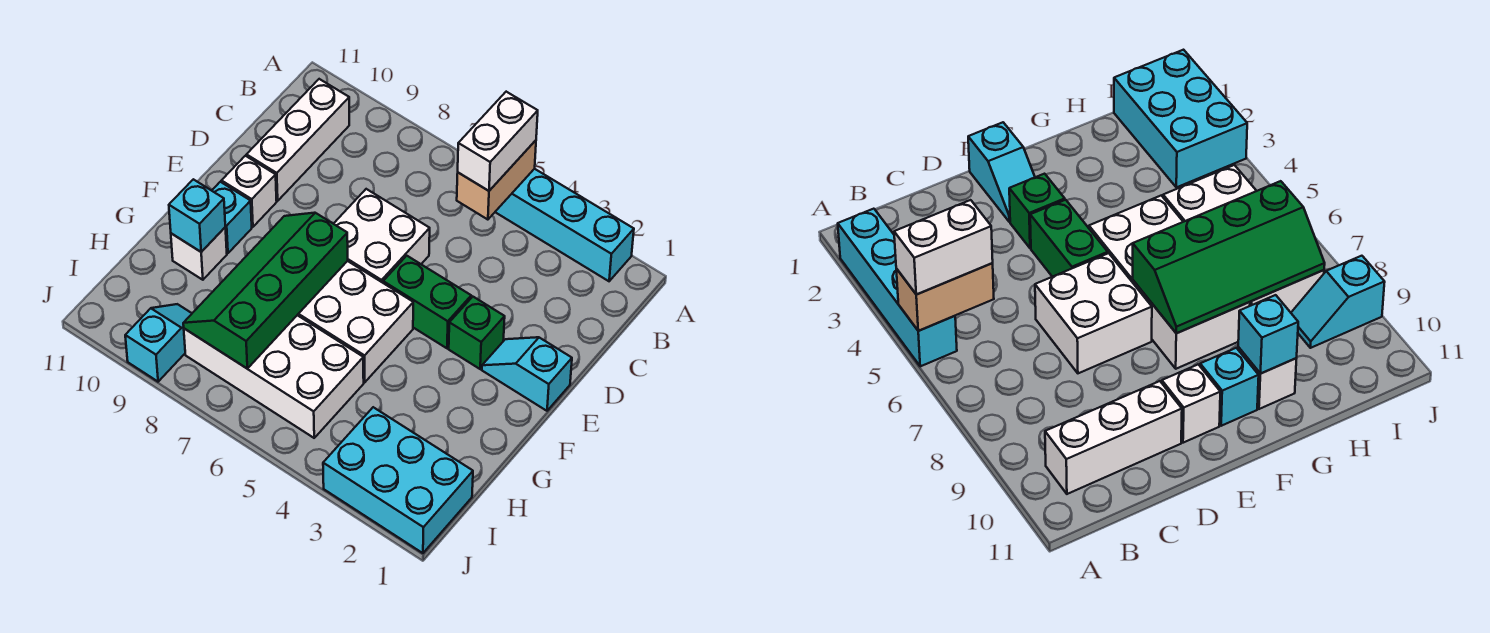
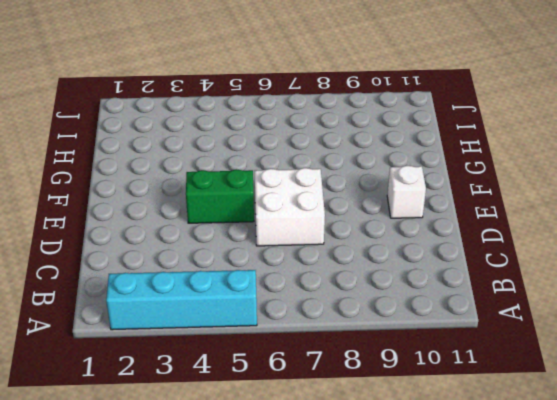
none -> white 1x3 brick [247,79,349,201]
none -> cyan 1x2 slope [482,337,572,411]
none -> green 1x1 brick [449,297,505,369]

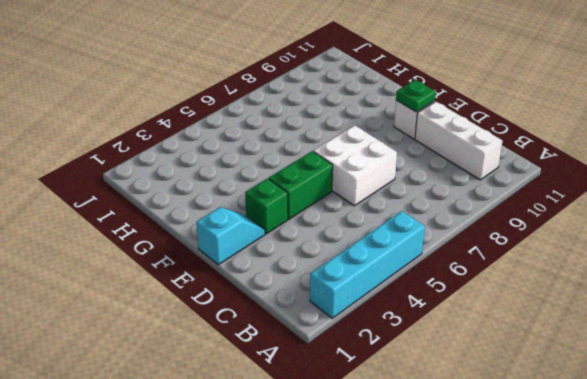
green 1x1 plate [396,80,436,112] -> none
none -> white 2x4 brick [298,261,413,382]
none -> cyan 1x1 brick [212,182,252,253]
none -> white 1x1 brick [171,228,227,280]

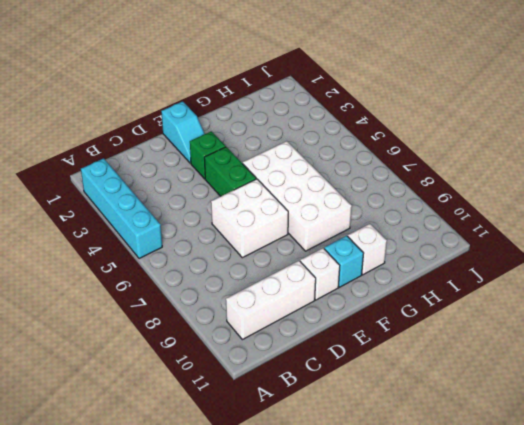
none -> white 2x4 brick [184,315,364,438]
none -> cyan 2x3 brick [323,407,473,553]
none -> cyan 1x2 slope [125,304,192,382]

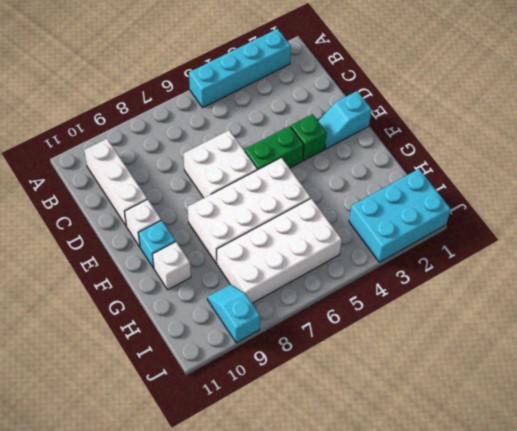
none -> tan 1x2 brick [457,140,536,220]
none -> green 2x4 slope [183,213,348,368]
none -> cyan 1x1 brick [169,179,225,252]

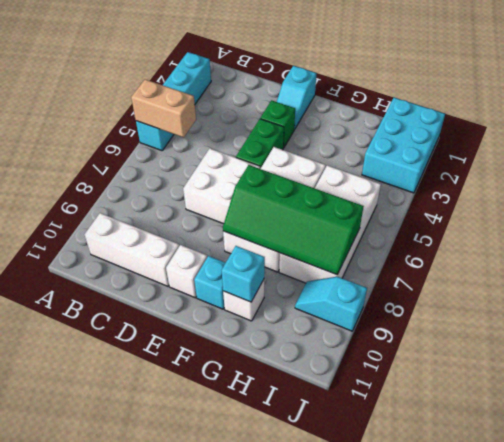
none -> white 1x2 brick [458,92,538,191]

